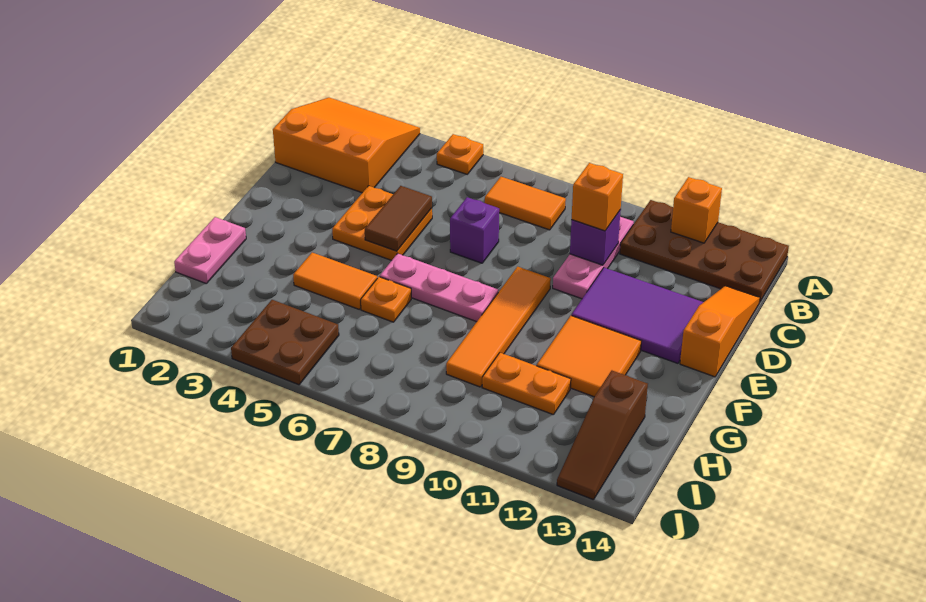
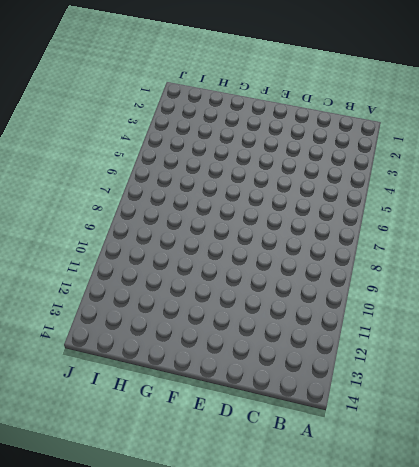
none -> orange 3x3 slope [273,98,420,193]
none -> orange 1x1 plate [437,134,483,174]
none -> brown 2x4 plate [620,200,789,301]

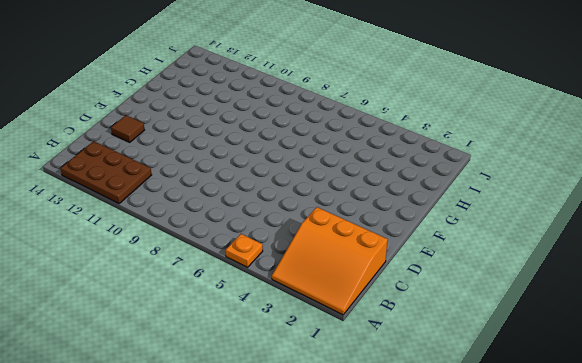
brown 2x3 plate [61,141,152,204] -> brown 2x4 plate [620,200,789,301]
brown 1x1 tile [111,115,144,142] -> purple 2x3 tile [572,268,703,363]
none -> orange 1x2 tile [485,177,566,230]
none -> pink 1x3 plate [553,217,634,299]
none -> orange 1x3 slope [680,286,760,377]

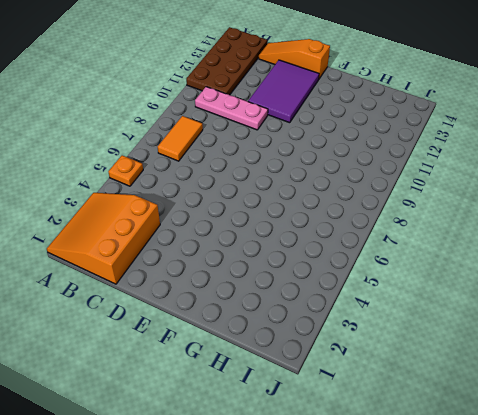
none -> orange 2x2 plate [332,186,432,260]
none -> purple 1x1 brick [450,197,499,263]
none -> orange 1x4 tile [446,267,551,387]

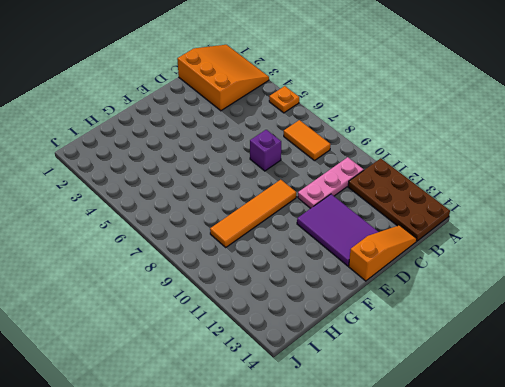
none -> orange 2x2 plate [332,186,432,260]
none -> pink 1x3 plate [380,253,498,322]
none -> orange 2x2 tile [537,316,641,397]

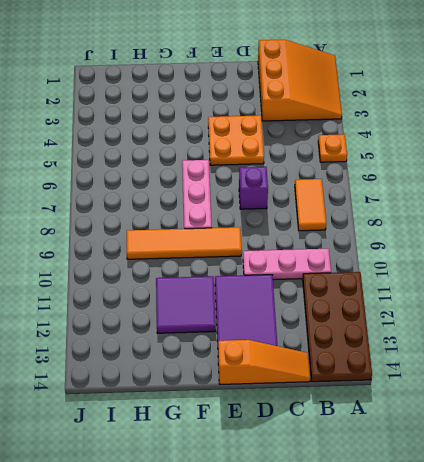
purple 2x2 tile [156,276,216,333] -> orange 2x2 tile [537,316,641,397]
none -> pink 1x2 plate [174,217,246,283]
none -> orange 1x2 tile [293,253,377,309]
none -> orange 1x1 plate [361,277,411,322]

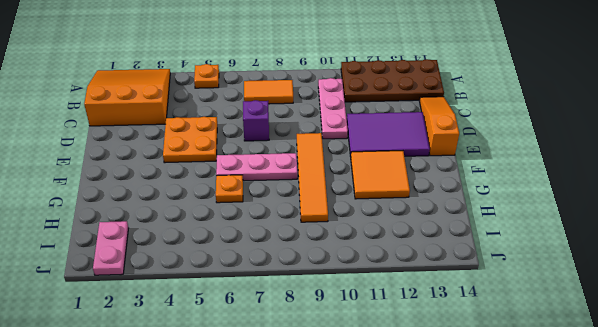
pink 1x2 plate [93,221,128,275] -> pink 1x2 plate moved to [174,217,246,283]
none -> orange 1x2 tile [293,253,377,309]
none -> orange 1x2 plate [482,353,571,415]
none -> brown 1x3 slope [557,371,648,500]

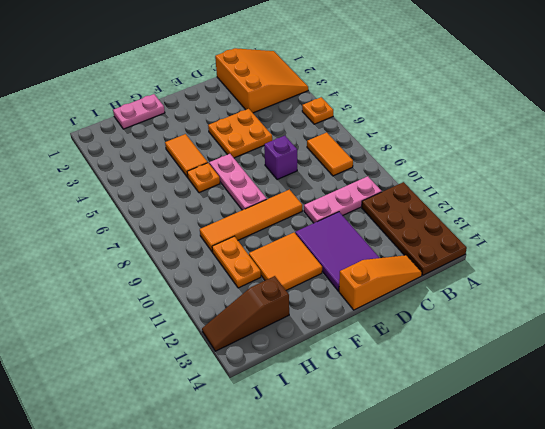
none -> brown 2x2 plate [231,300,339,385]
none -> orange 1x1 brick [671,177,722,243]
none -> purple 1x1 brick [570,210,621,265]

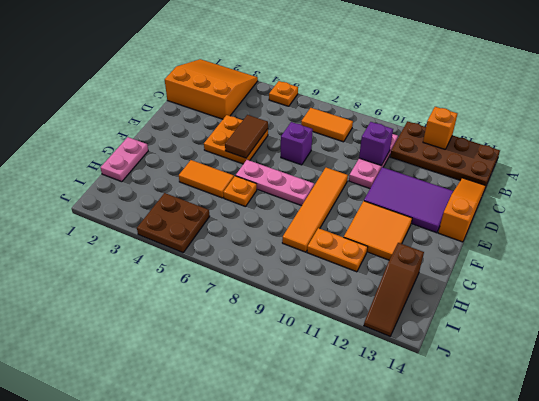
none -> orange 1x1 brick [572,163,623,231]

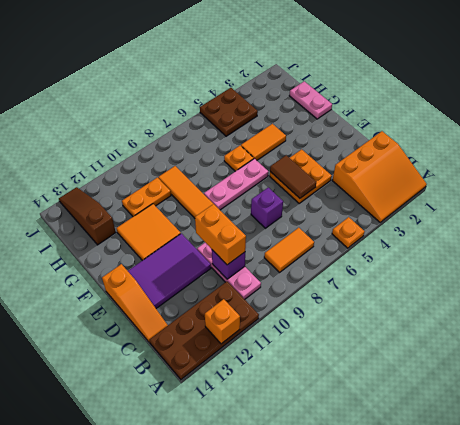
orange 1x2 brick [195,204,246,265] -> orange 1x1 brick [572,163,623,231]

